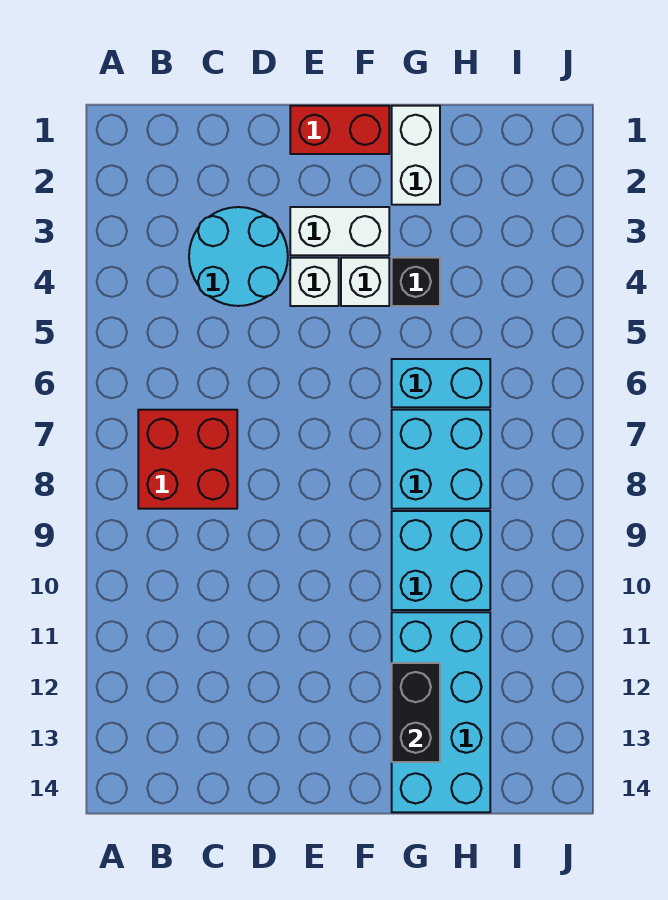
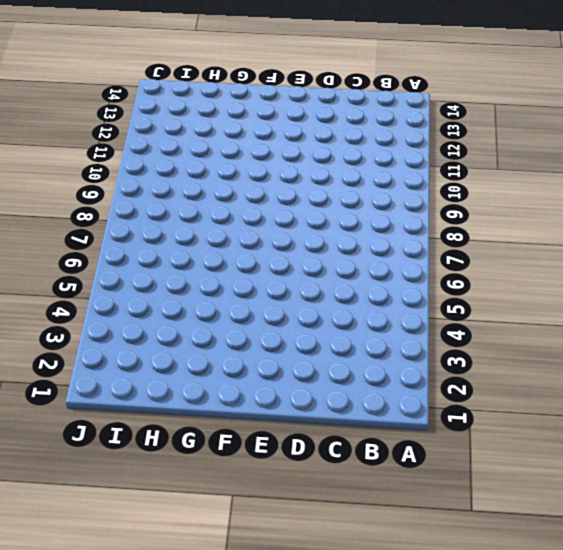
none -> red 2x2 brick [138,410,237,509]
none -> cyan 2x2 round brick [189,207,288,306]
none -> red 1x2 brick [290,106,389,154]

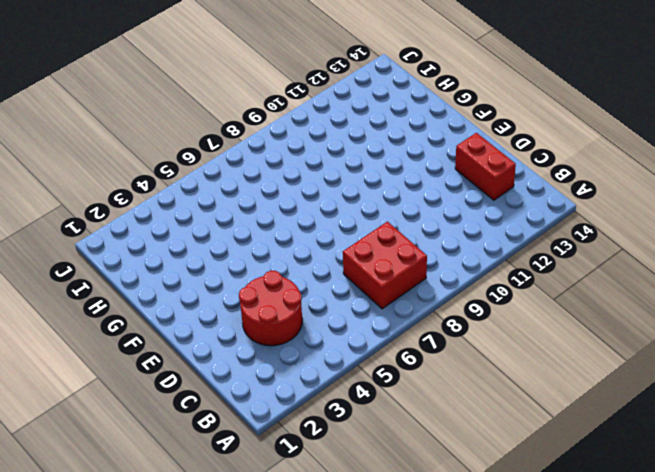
red 2x2 round brick [239,271,302,346] -> cyan 2x2 round brick [189,207,288,306]
red 1x2 brick [455,133,516,200] -> red 1x2 brick moved to [290,106,389,154]
none -> white 1x2 brick [290,207,389,255]
none -> white 1x1 brick [290,258,339,306]
none -> white 1x1 brick [341,258,389,306]

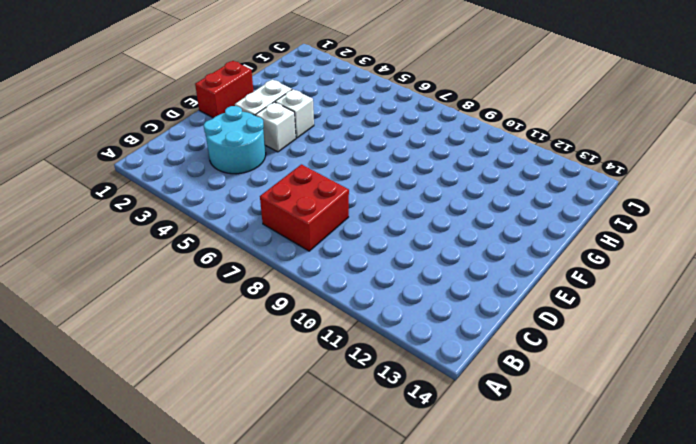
none -> white 1x2 brick [392,106,440,205]
none -> black 1x1 brick [392,258,440,306]
none -> cyan 1x2 brick [392,359,490,407]

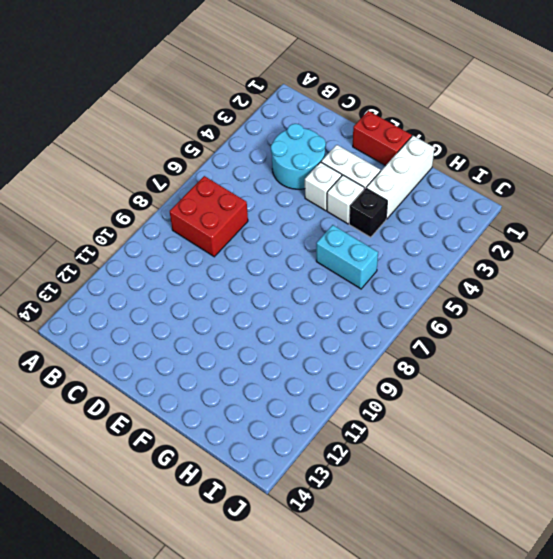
white 1x3 brick [366,136,434,219] -> white 1x2 brick [392,106,440,205]
none -> cyan 2x2 brick [392,410,490,509]
none -> cyan 2x2 brick [392,511,490,610]
none -> cyan 2x4 brick [392,612,490,812]

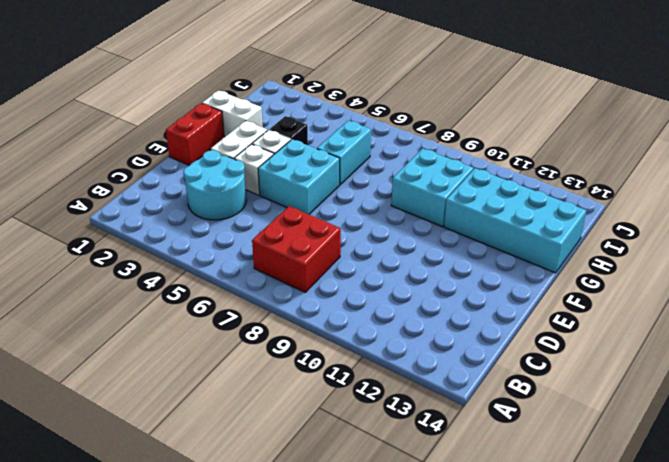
cyan 2x2 brick [258,139,340,214] -> cyan 2x2 brick moved to [392,410,490,509]
none -> black 1x2 brick [392,663,440,762]

